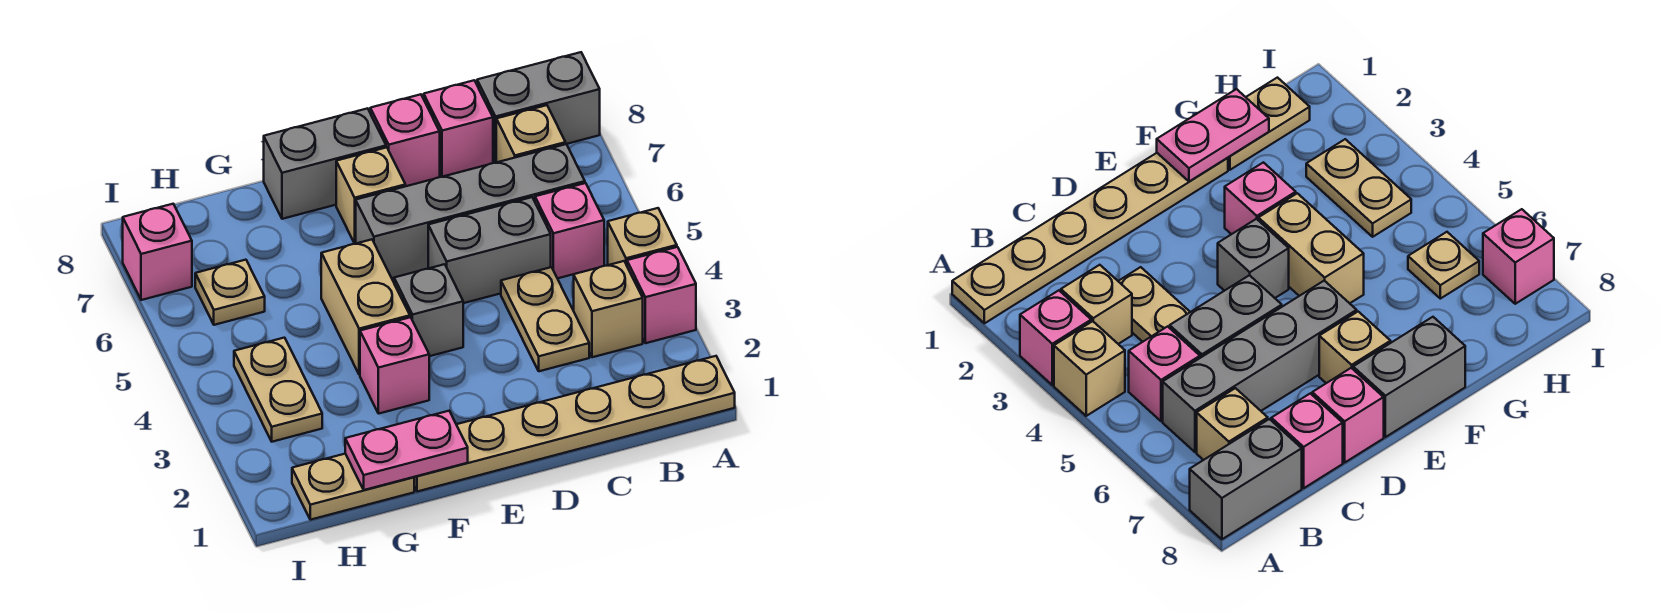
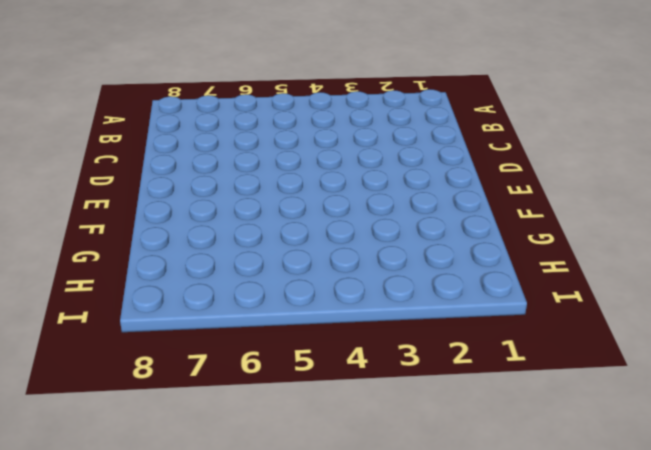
none -> tan 1x6 plate [414,356,735,492]
none -> pink 1x1 brick [627,247,696,343]
none -> tan 1x1 brick [608,208,677,265]

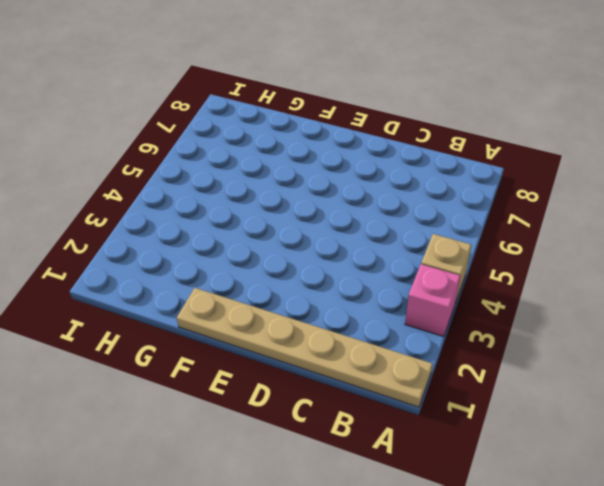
none -> grey 1x2 brick [477,52,600,163]
none -> tan 1x1 brick [574,261,643,357]
none -> pink 1x1 brick [535,183,604,278]

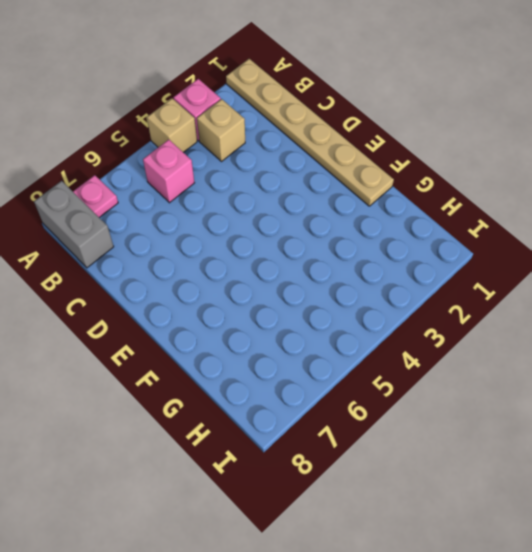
pink 1x1 plate [73,175,118,218] -> none
none -> grey 1x4 brick [356,144,585,278]
none -> tan 1x1 brick [496,105,566,162]
none -> tan 1x2 plate [501,267,589,371]

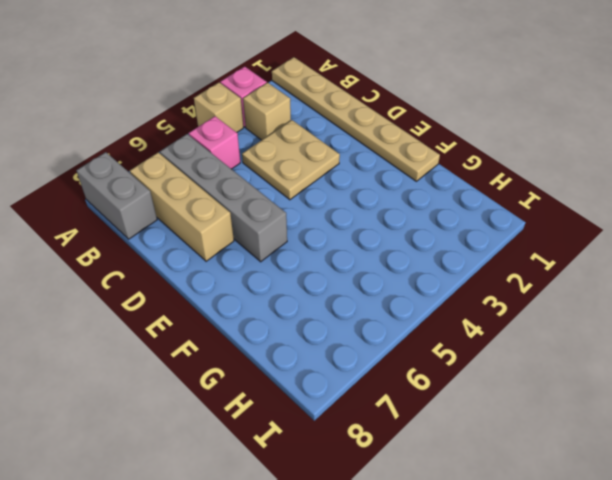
tan 1x3 brick [130,152,234,261] -> tan 1x1 brick [496,105,566,162]
tan 2x2 plate [242,120,340,200] -> tan 1x2 plate [501,267,589,371]
none -> grey 1x2 brick [428,197,551,303]
none -> pink 1x1 brick [424,80,493,177]
none -> pink 1x1 brick [370,94,440,186]

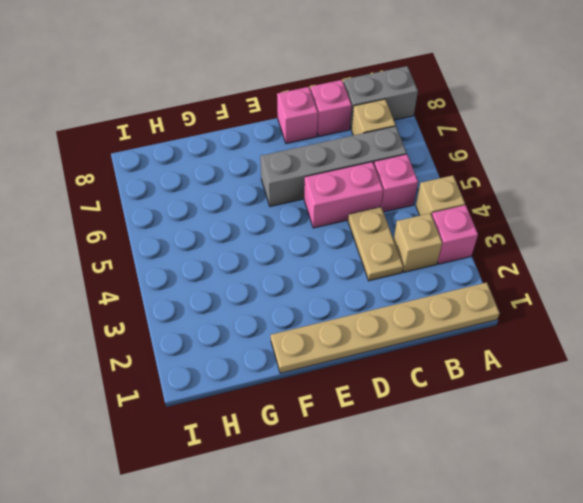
pink 1x2 brick [304,162,383,228] -> grey 1x2 brick [428,197,551,303]
none -> grey 1x1 brick [394,264,463,356]
none -> tan 1x1 brick [336,147,405,244]
none -> grey 1x2 brick [264,108,386,219]

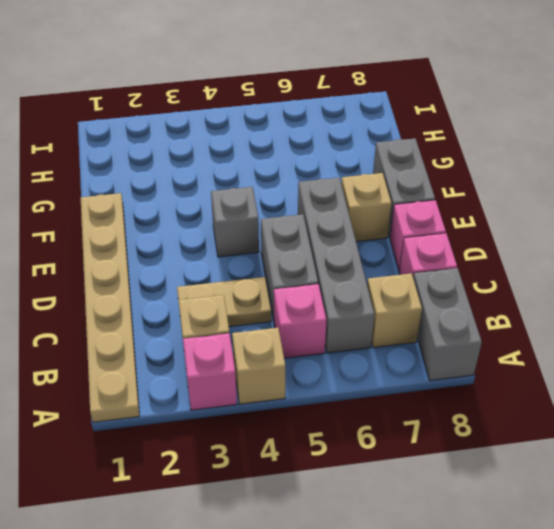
none -> pink 1x1 brick [360,317,429,414]
none -> tan 1x2 brick [321,239,410,375]
none -> tan 1x2 plate [292,454,414,520]

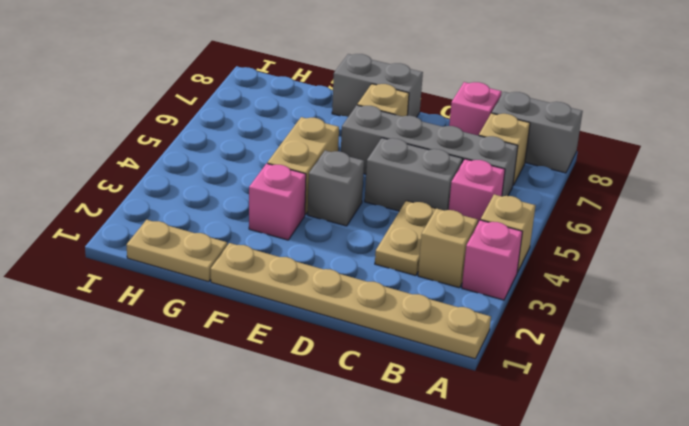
none -> pink 1x1 brick [370,94,440,186]
none -> tan 1x2 plate [234,338,322,442]
none -> tan 1x1 plate [195,260,265,325]

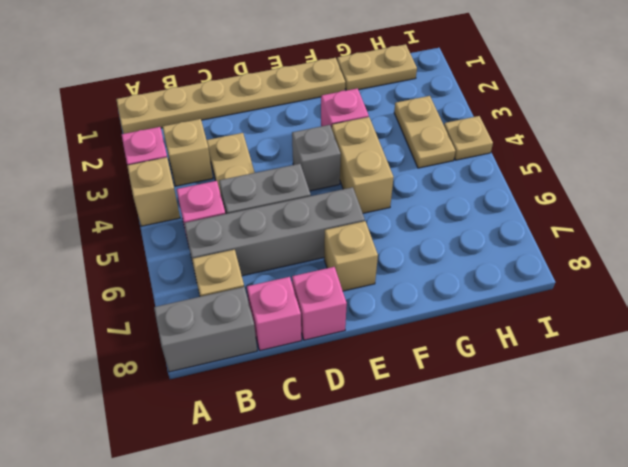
tan 1x1 plate [444,116,493,160] -> tan 1x1 plate moved to [195,260,265,325]
none -> grey 1x2 brick [264,108,386,219]
none -> pink 1x1 brick [123,204,192,300]
none -> pink 1x2 plate [345,411,468,490]

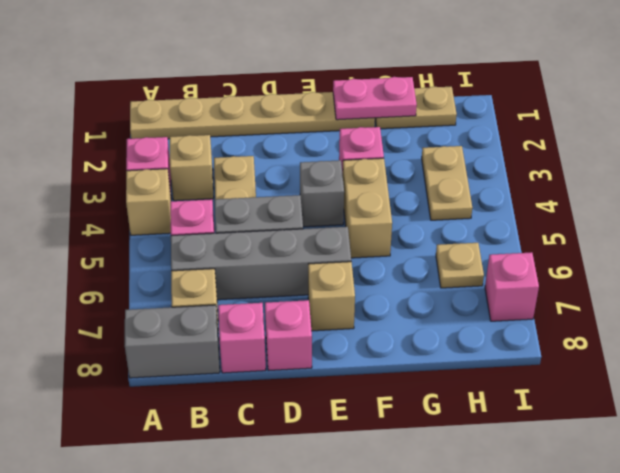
none -> grey 1x2 brick [264,108,386,219]

